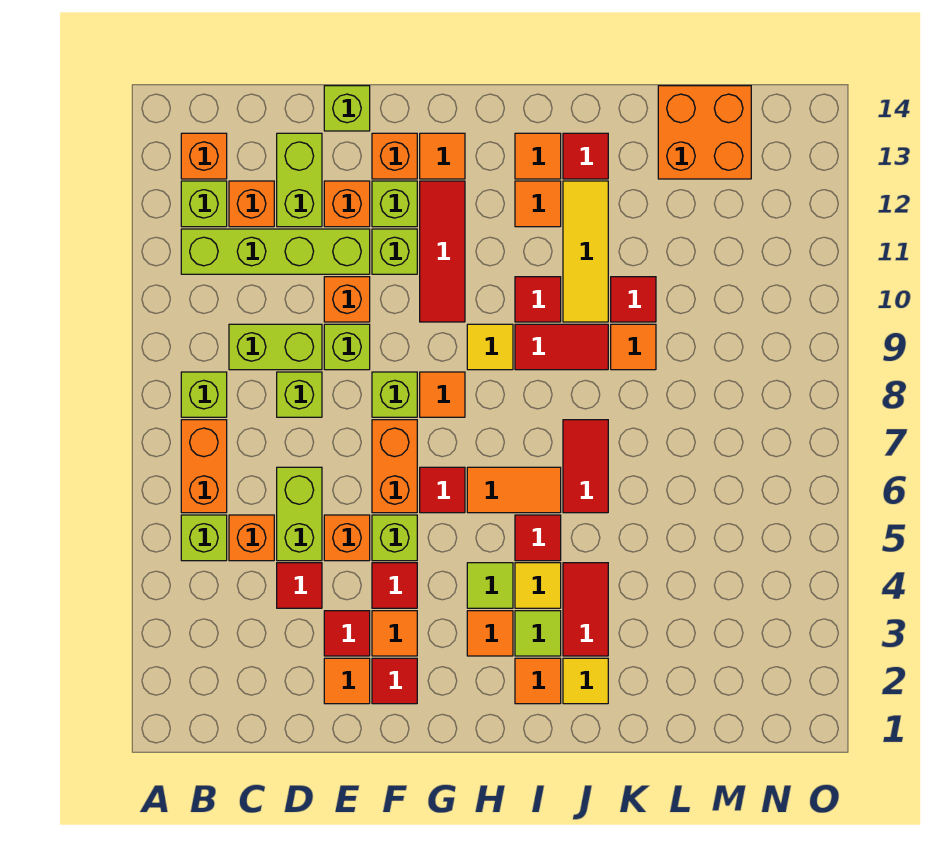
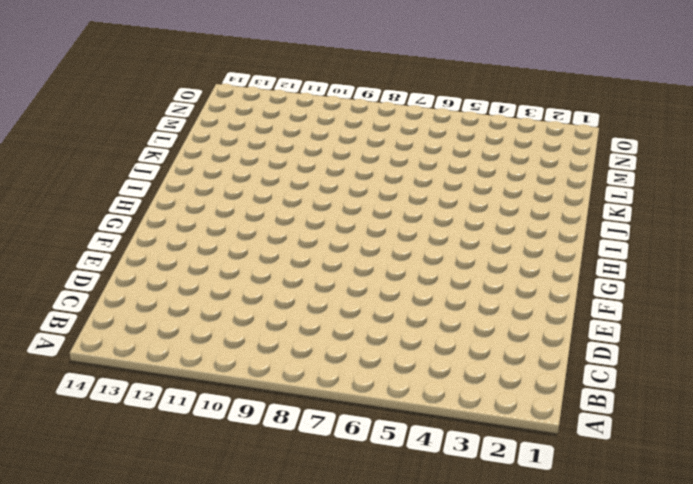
none -> lime 1x1 brick [181,515,227,561]
none -> orange 1x2 brick [181,420,227,513]
none -> lime 1x1 brick [181,372,227,417]
none -> lime 1x4 brick [181,229,370,274]

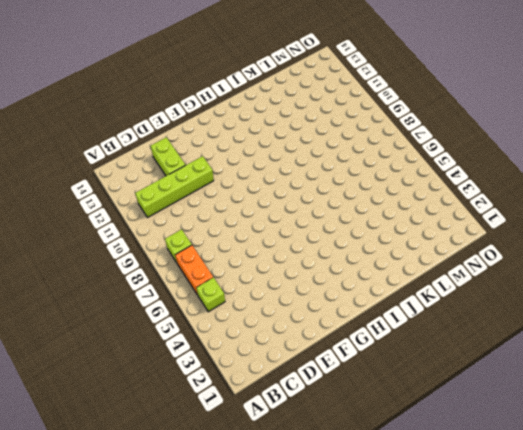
none -> lime 1x1 brick [181,181,227,227]
none -> orange 1x1 brick [181,133,227,179]
none -> orange 1x1 brick [229,515,274,561]
none -> lime 1x2 brick [229,324,322,370]

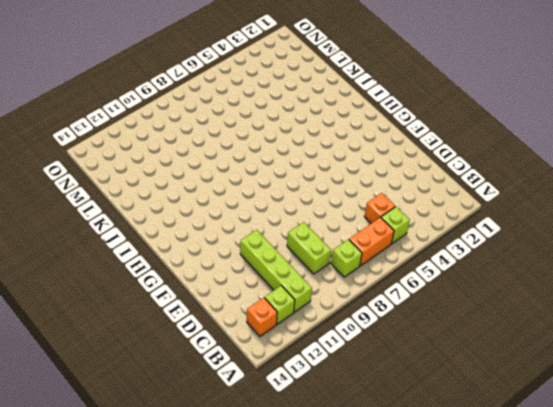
none -> orange 1x1 brick [229,181,274,227]
none -> red 1x1 tile [277,563,322,608]
none -> lime 1x2 brick [277,467,322,561]
none -> lime 1x1 brick [277,372,322,417]

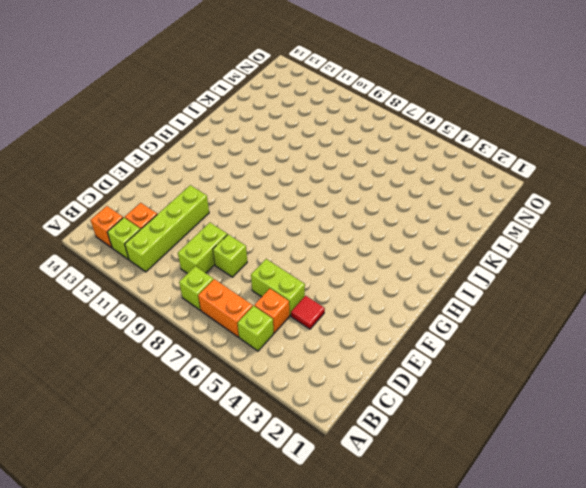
none -> lime 1x2 brick [277,133,322,227]
none -> orange 1x1 tile [324,658,370,704]
none -> red 1x1 tile [324,611,370,656]
none -> orange 1x1 brick [324,515,370,561]

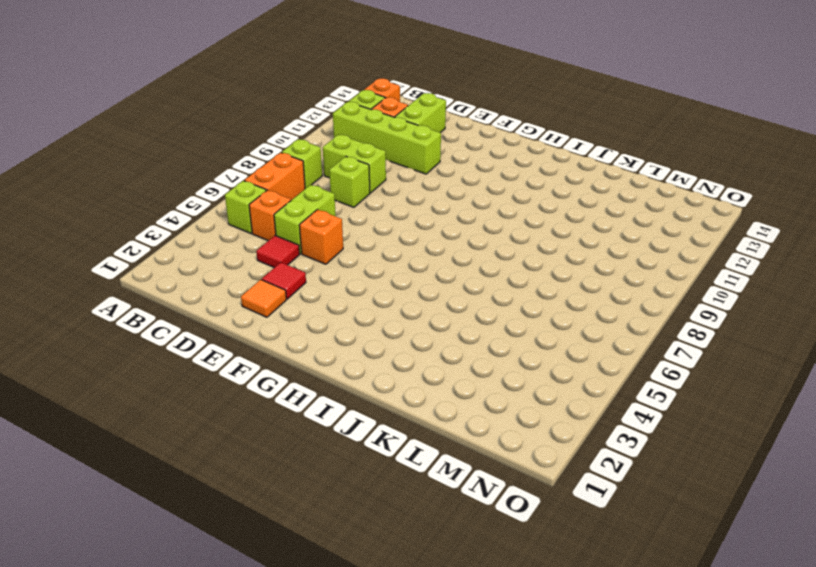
none -> lime 1x1 brick [324,324,370,370]
none -> orange 1x1 brick [324,277,370,322]
none -> orange 1x1 brick [324,181,370,227]
none -> lime 1x1 brick [324,86,370,131]

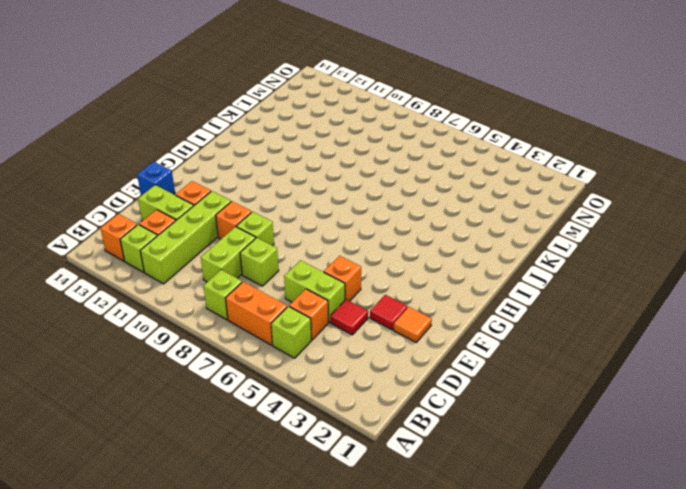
blue 1x1 brick [137,162,175,196] -> lime 1x1 brick [324,86,370,131]
none -> red 1x1 tile [372,658,417,704]
none -> orange 1x1 tile [372,611,417,656]
none -> red 1x1 tile [372,563,417,608]
none -> lime 1x1 brick [372,515,417,561]

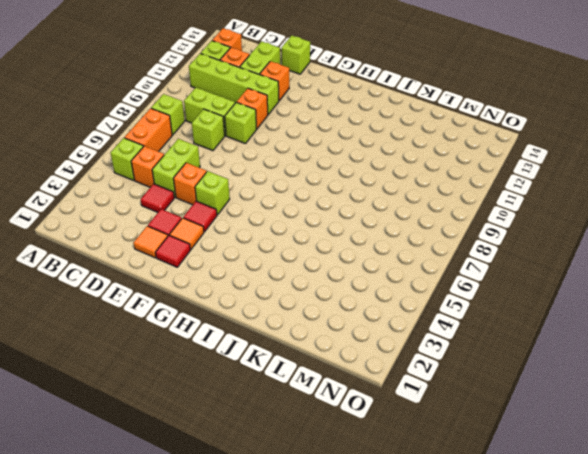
none -> orange 1x2 brick [372,420,417,513]
none -> lime 1x1 brick [372,372,417,417]
none -> lime 1x1 brick [372,229,417,274]
none -> lime 1x1 brick [372,181,417,227]

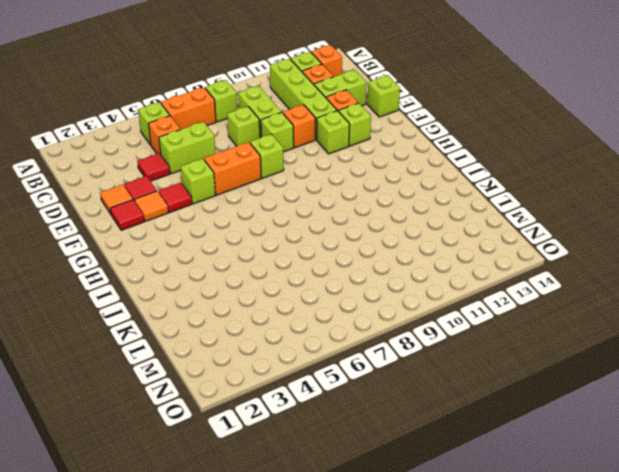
none -> orange 1x1 brick [324,515,370,561]
none -> orange 1x1 brick [372,133,417,179]
none -> red 1x1 tile [420,467,465,513]
none -> orange 1x1 tile [420,372,465,417]

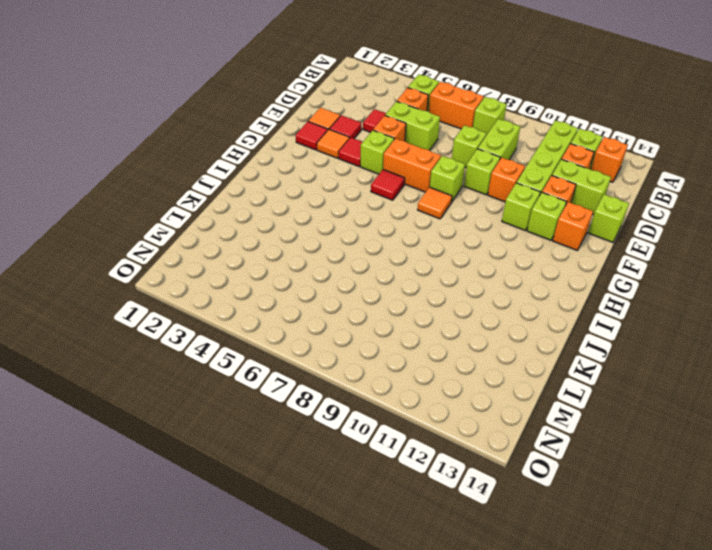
none -> red 1x3 tile [420,181,465,322]
none -> orange 1x1 tile [420,133,465,179]
none -> orange 1x1 tile [467,611,513,656]
none -> lime 1x1 tile [467,563,513,608]

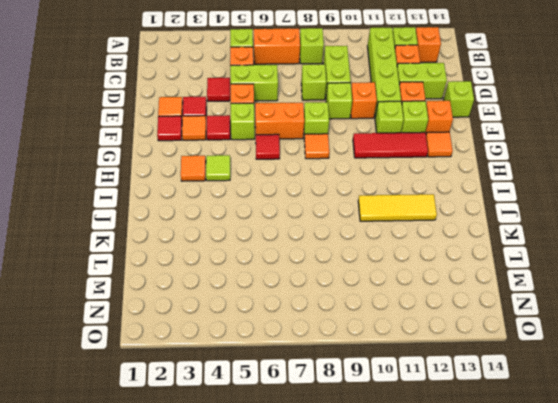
none -> orange 1x2 tile [467,467,561,513]
none -> yellow 1x1 tile [467,324,513,370]
none -> orange 1x1 tile [515,658,561,704]
none -> lime 1x1 tile [515,611,561,656]

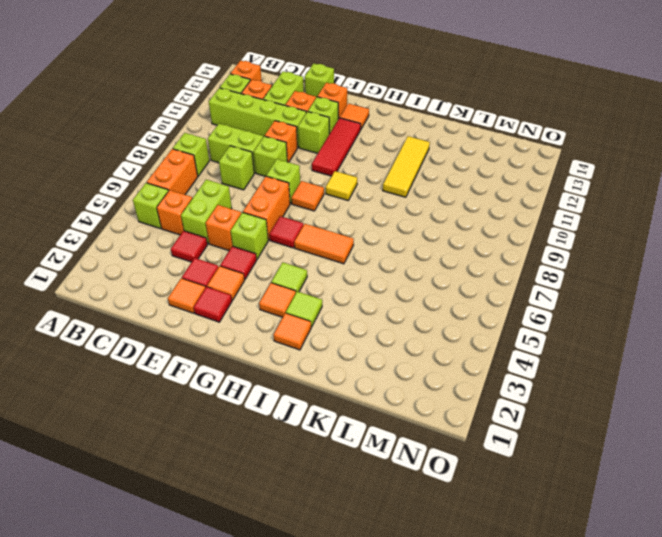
none -> yellow 1x1 tile [515,563,561,608]
none -> red 1x1 tile [515,515,561,561]
none -> red 1x2 tile [515,324,608,370]
none -> red 1x1 tile [515,277,561,322]

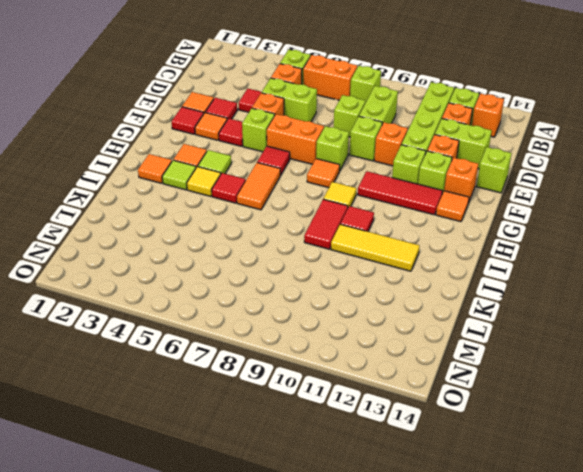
none -> orange 1x1 tile [515,181,561,227]
none -> orange 1x1 tile [515,133,561,179]
none -> yellow 1x1 tile [563,658,608,704]
none -> red 1x2 tile [563,563,608,656]

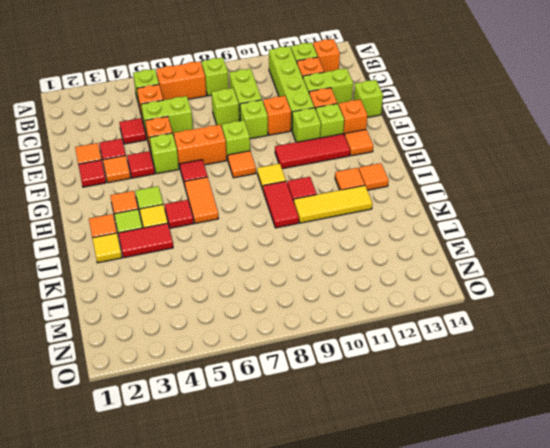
none -> red 1x2 tile [563,420,608,513]
none -> red 1x1 tile [563,133,608,179]
none -> orange 1x1 tile [611,324,656,370]
none -> red 1x1 tile [611,277,656,322]

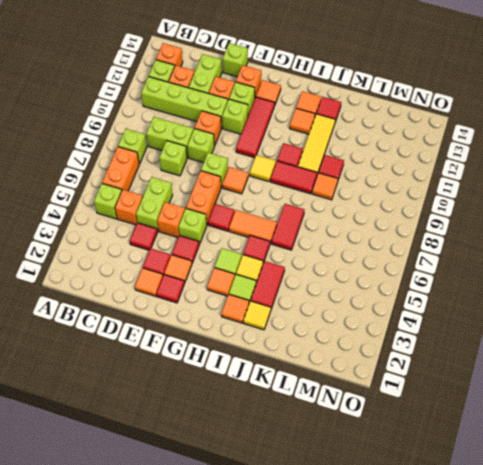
none -> orange 2x2 brick [658,86,751,179]

